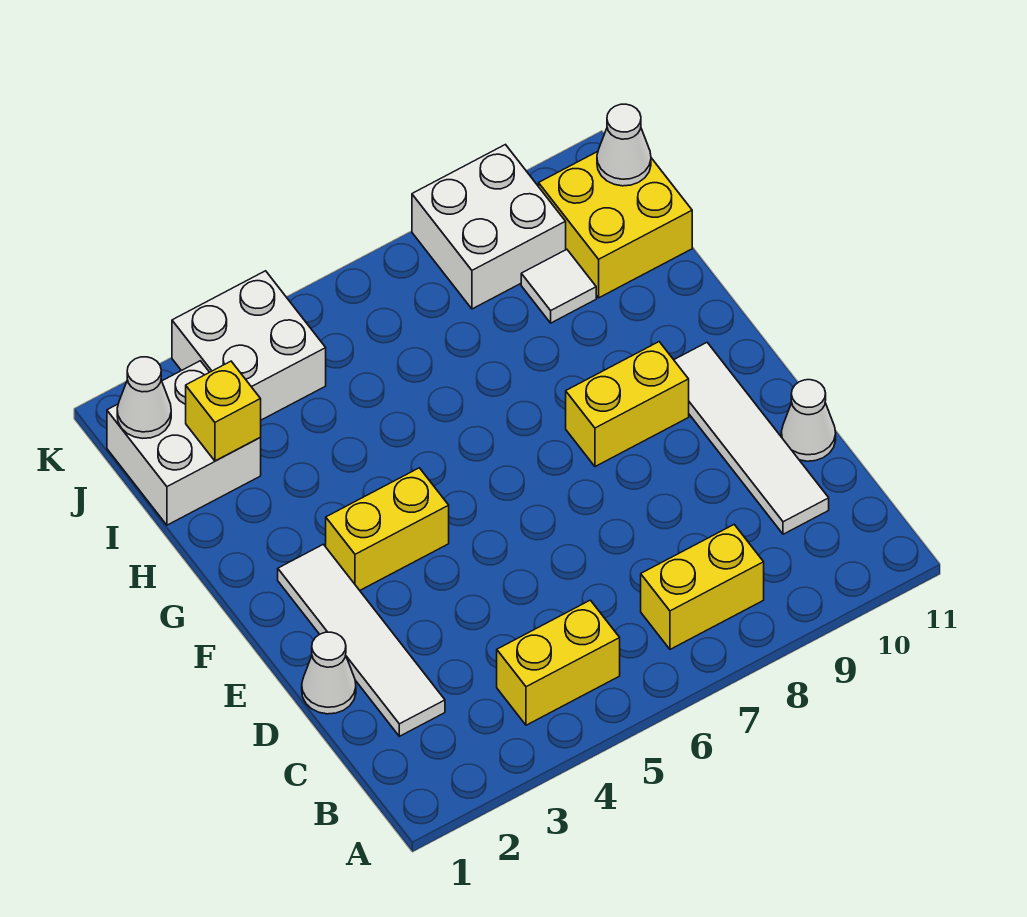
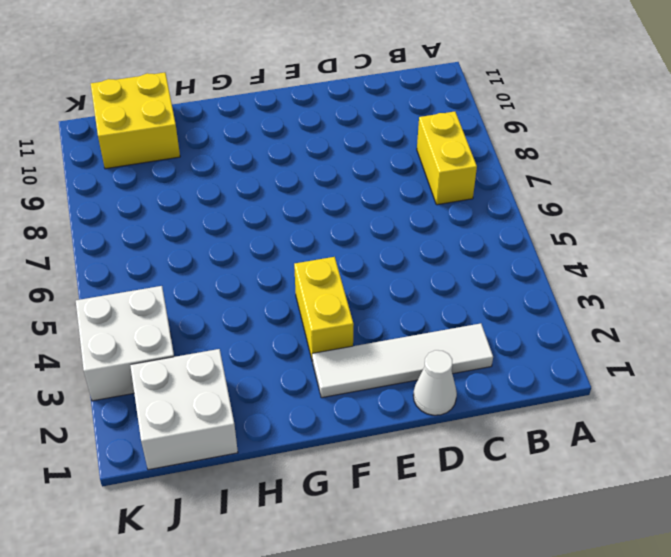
none -> yellow 1x2 brick [497,600,620,725]
none -> white 1x4 tile [674,343,829,534]
none -> white 1x1 cone [781,380,836,461]

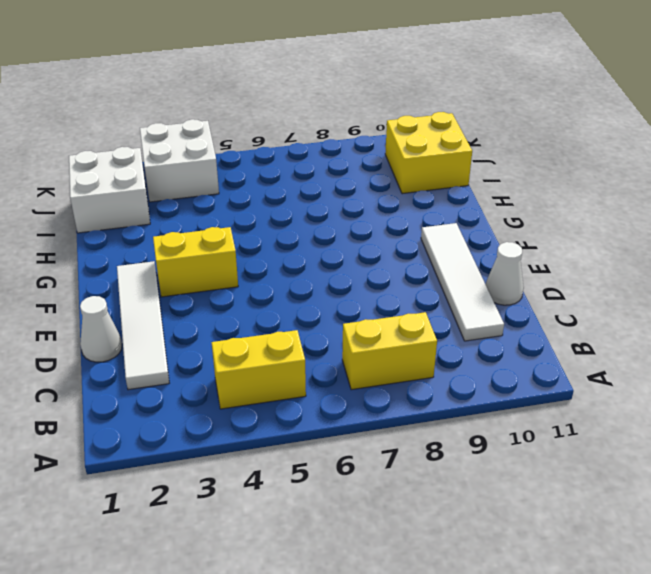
none -> yellow 1x2 brick [566,342,689,467]
none -> white 1x1 tile [521,249,596,323]
none -> white 2x2 brick [412,145,566,309]

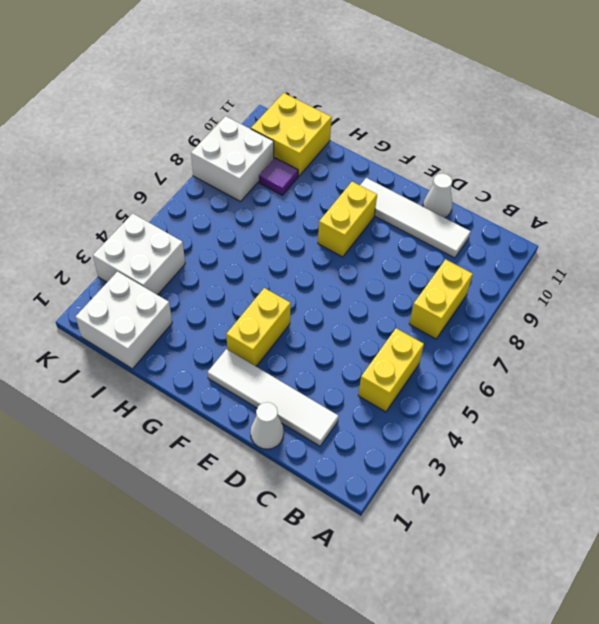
purple 1x1 tile [259,158,298,195] -> white 1x1 tile [521,249,596,323]
none -> yellow 1x1 brick [186,361,261,461]
none -> white 1x1 cone [117,357,171,438]
none -> white 1x1 cone [597,104,651,186]

